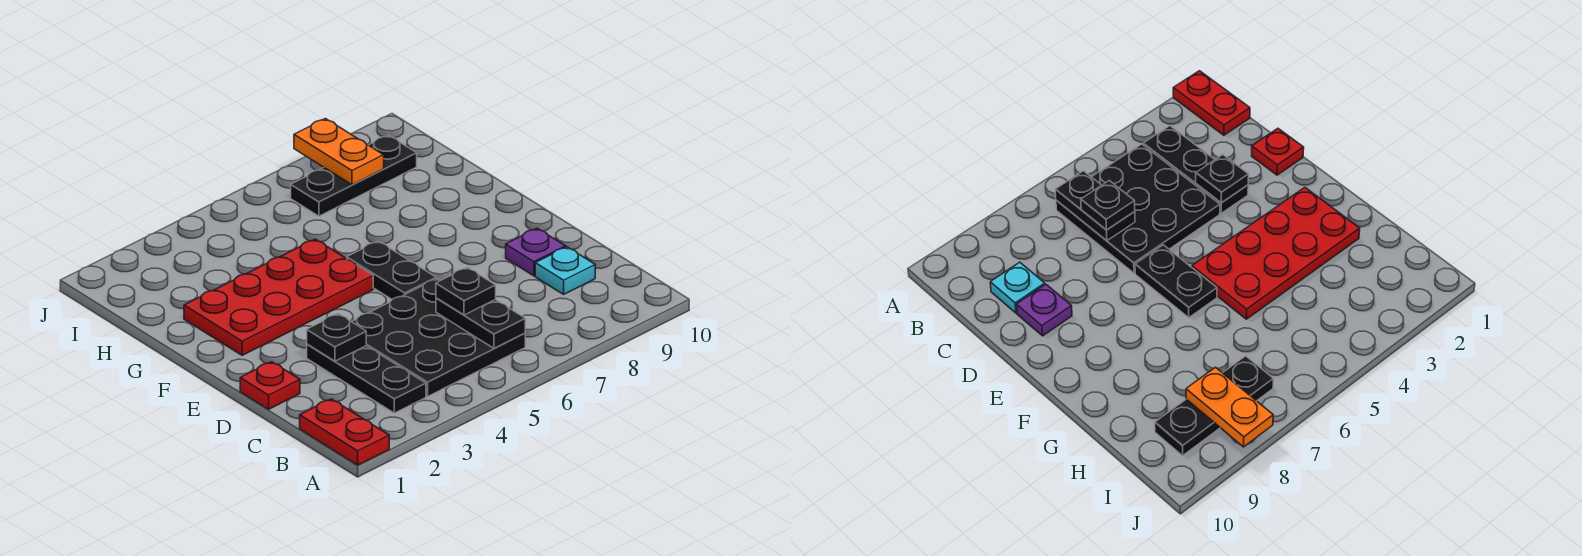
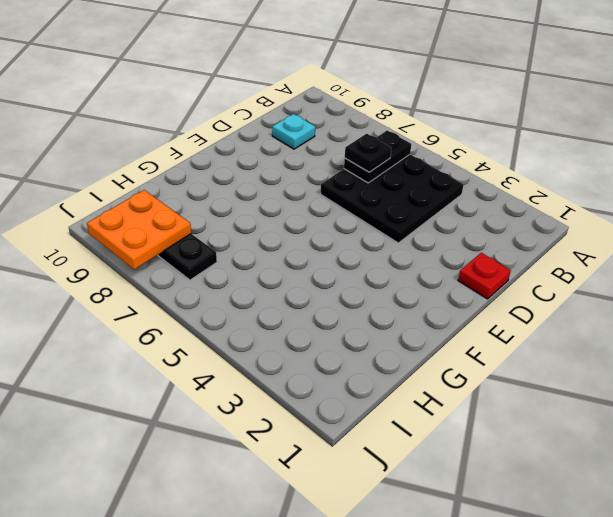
orange 2x2 plate [87,190,191,270] -> orange 1x2 plate [294,119,384,185]
none -> red 1x2 plate [300,399,389,465]
none -> black 1x3 plate [307,344,426,413]
none -> purple 1x1 plate [506,228,566,276]

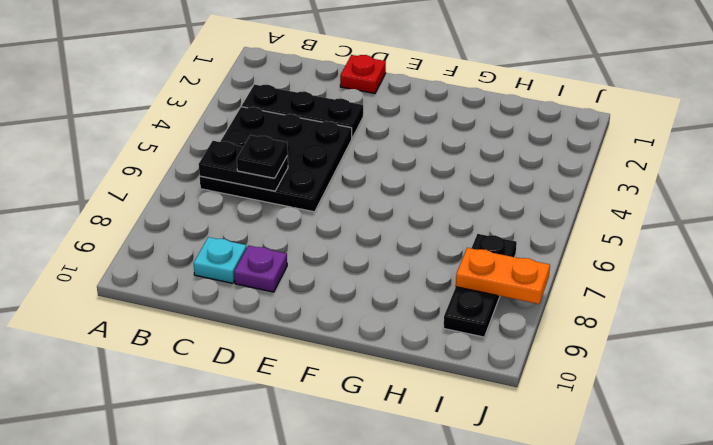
none -> red 1x2 plate [300,399,389,465]
none -> black 1x2 plate [347,241,436,300]
none -> red 2x4 plate [184,239,373,355]

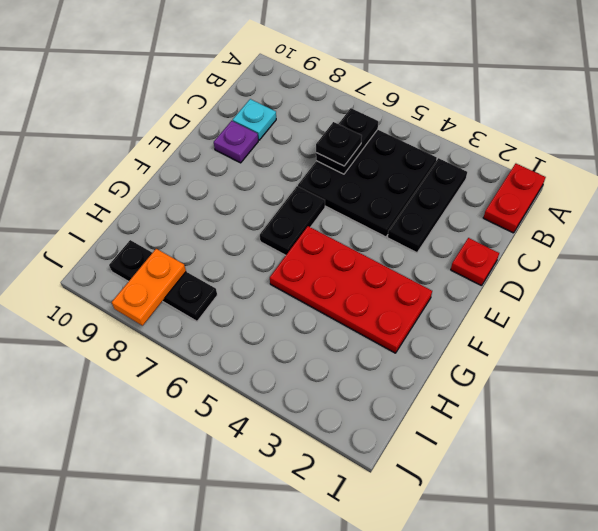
none -> black 1x1 plate [307,314,366,361]

